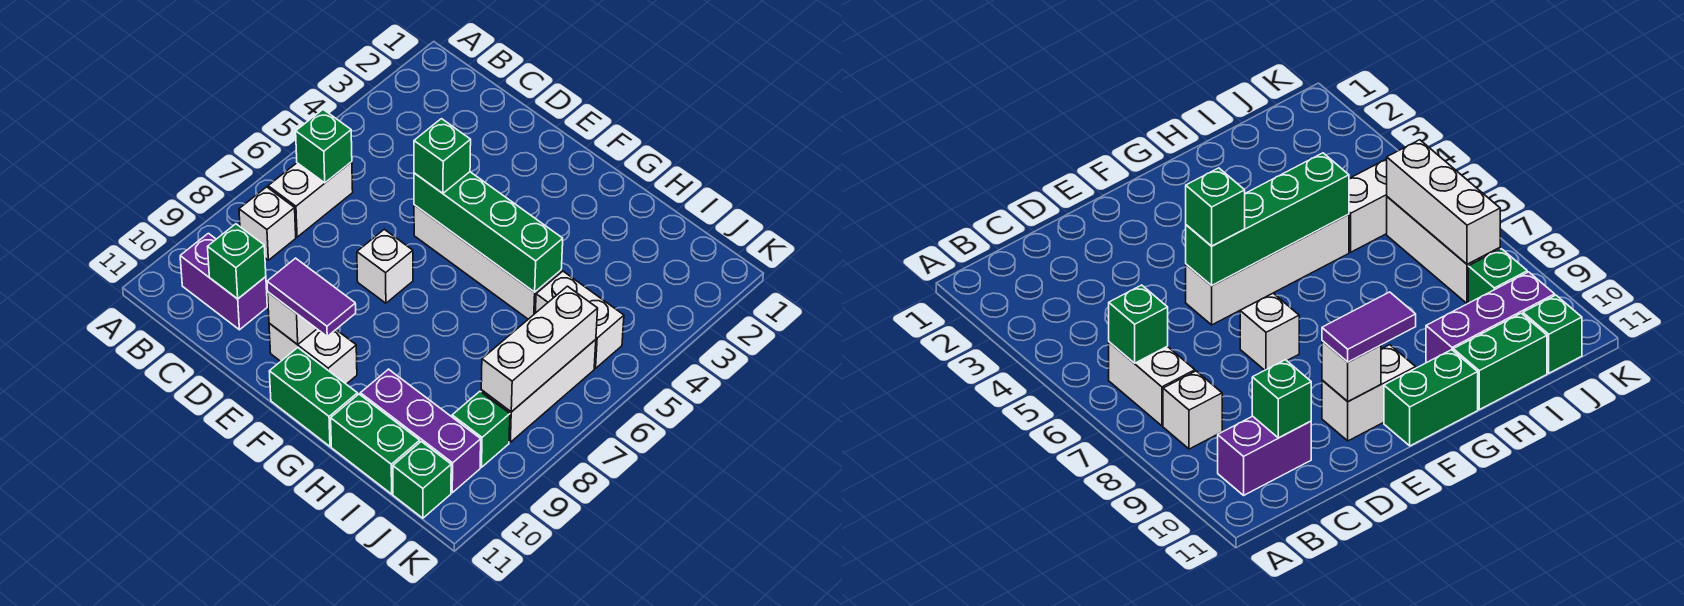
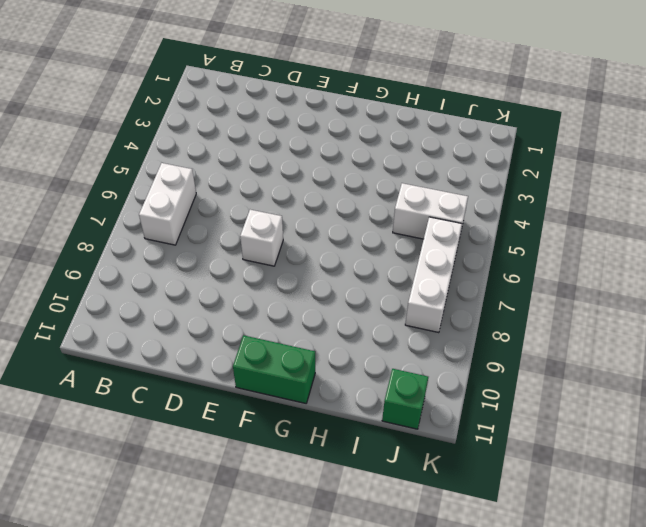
none -> white 1x1 brick [239,187,296,260]
none -> purple 1x2 brick [180,233,267,330]
none -> white 1x4 brick [414,205,561,319]

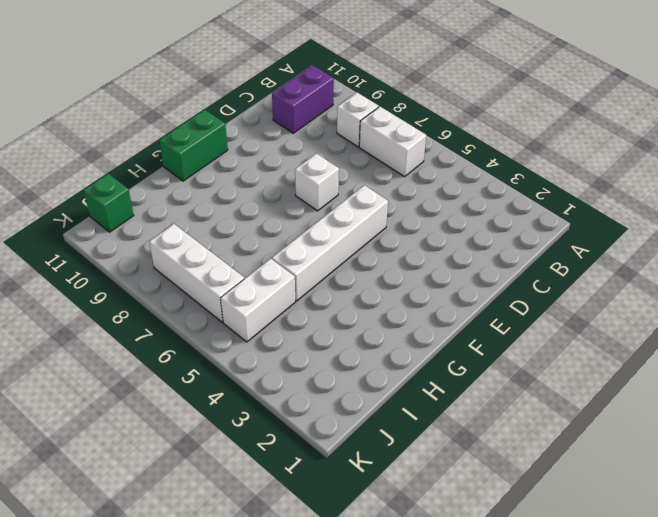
none -> white 1x2 brick [269,323,357,384]
none -> purple 1x3 brick [360,369,481,493]
none -> green 1x2 brick [331,394,420,494]

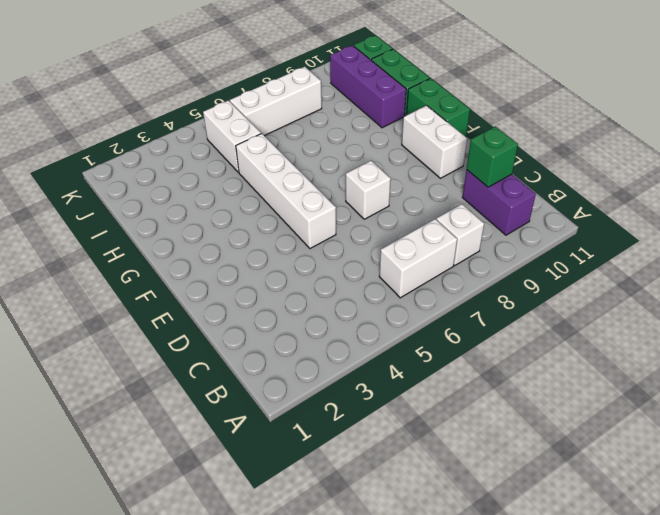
none -> green 1x1 brick [452,392,510,467]
none -> green 1x1 brick [296,110,352,183]
none -> green 1x4 brick [414,172,563,292]

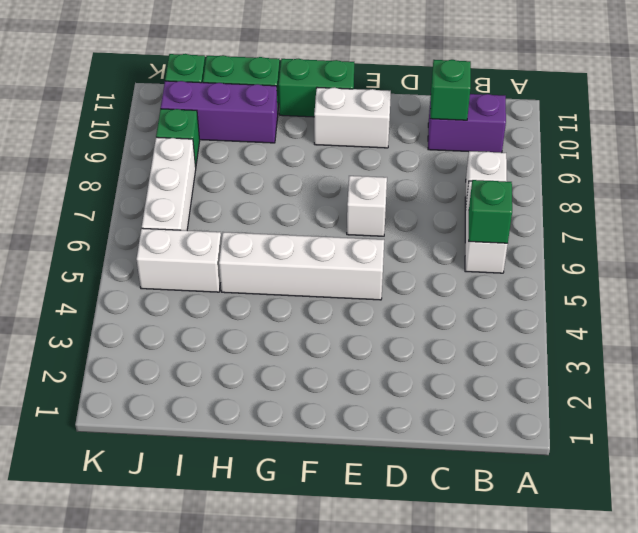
none -> green 1x4 brick [414,172,563,292]
none -> white 1x1 brick [268,292,316,345]
none -> white 1x3 brick [481,286,598,412]

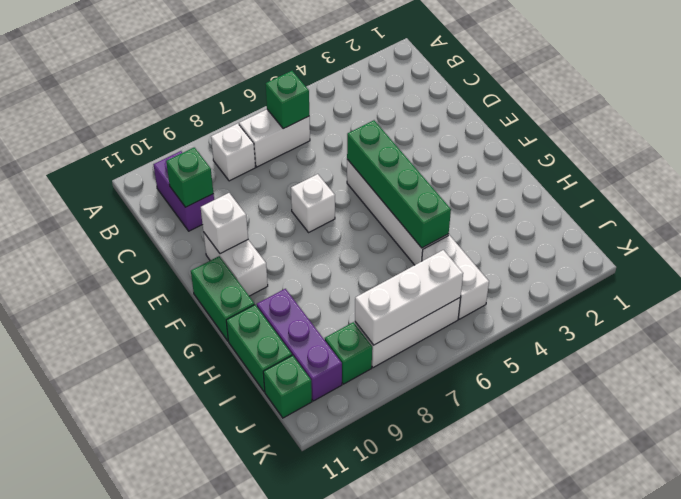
none -> green 1x1 brick [414,119,471,193]
none -> purple 1x2 tile [267,258,356,336]

